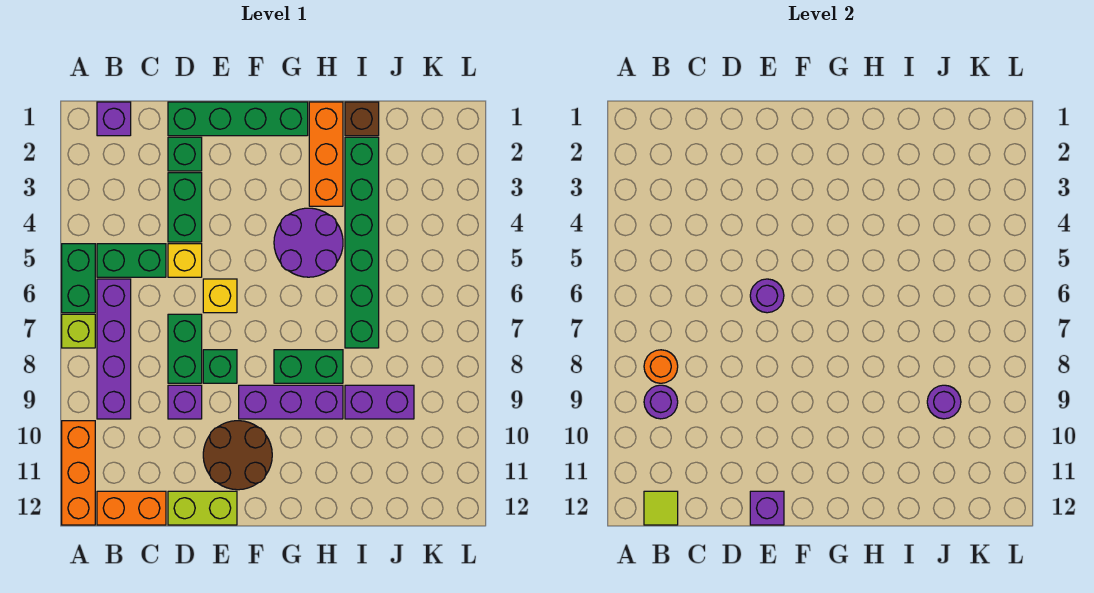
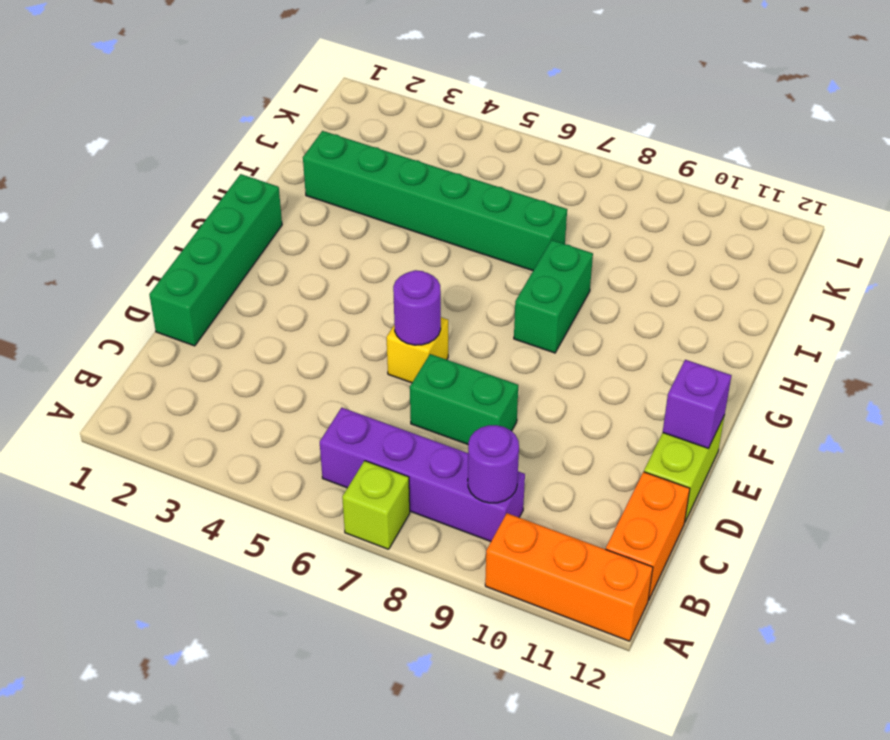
none -> green 1x2 brick [62,244,95,313]
none -> purple 1x1 brick [97,102,131,136]
none -> green 1x2 brick [97,244,166,277]
none -> green 1x1 brick [168,137,202,171]

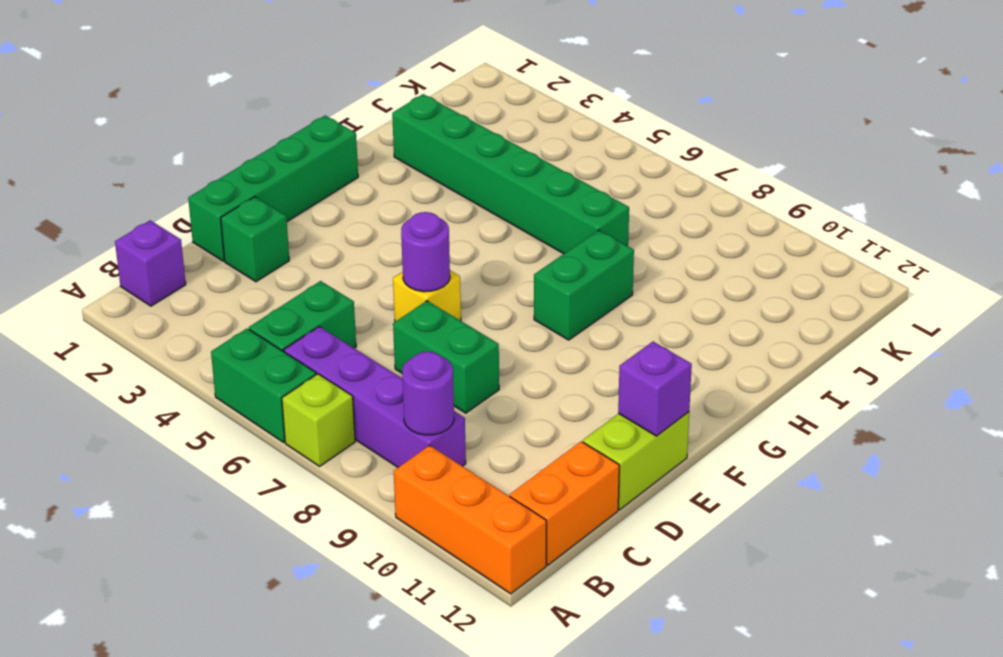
none -> green 1x2 brick [168,173,202,242]
none -> yellow 1x1 brick [168,244,202,277]
none -> purple 1x1 brick [168,385,202,419]
none -> green 1x1 brick [203,350,237,383]

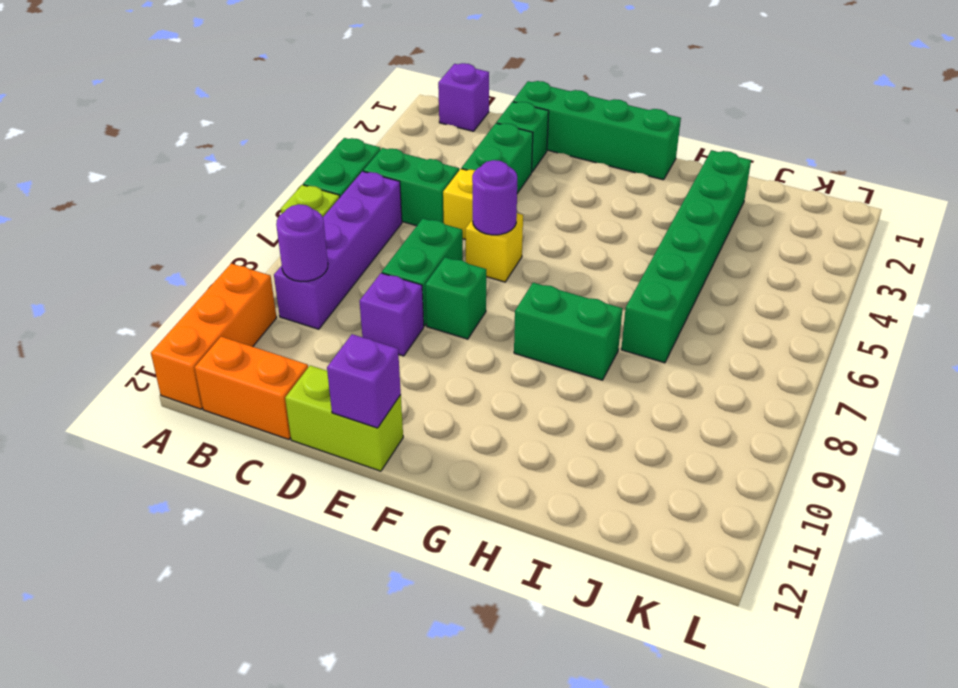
none -> brown 2x2 round brick [203,421,272,490]
none -> purple 1x3 brick [239,385,343,419]
none -> purple 2x2 round brick [274,208,343,277]
none -> orange 1x3 brick [309,102,343,206]

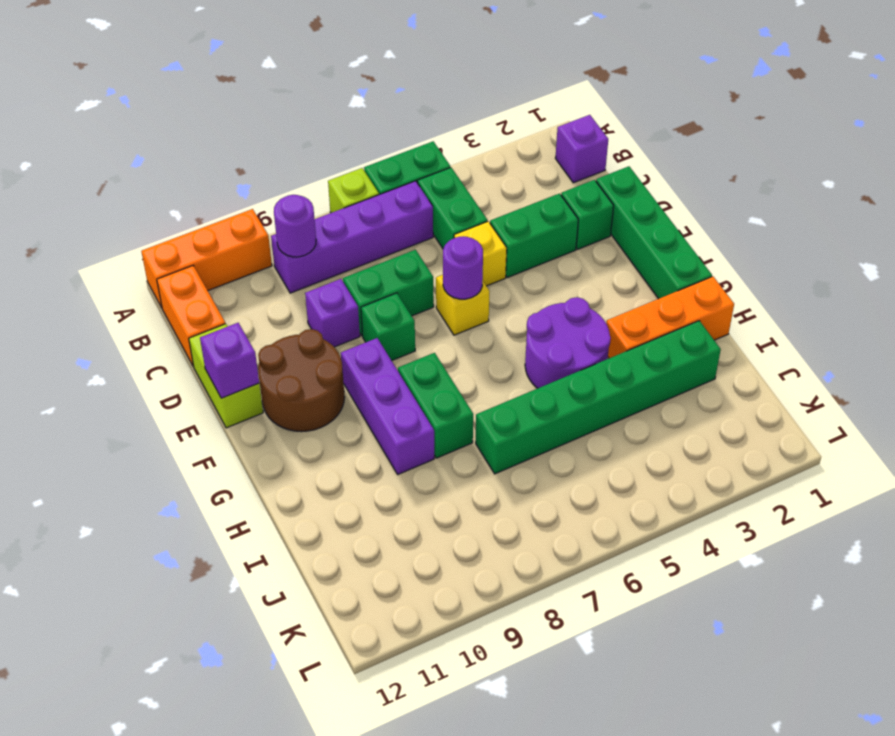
none -> brown 1x1 brick [345,102,379,136]
none -> purple 1x2 brick [345,385,414,419]
none -> orange 1x1 round brick [644,350,678,383]
none -> lime 1x1 tile [644,491,678,525]

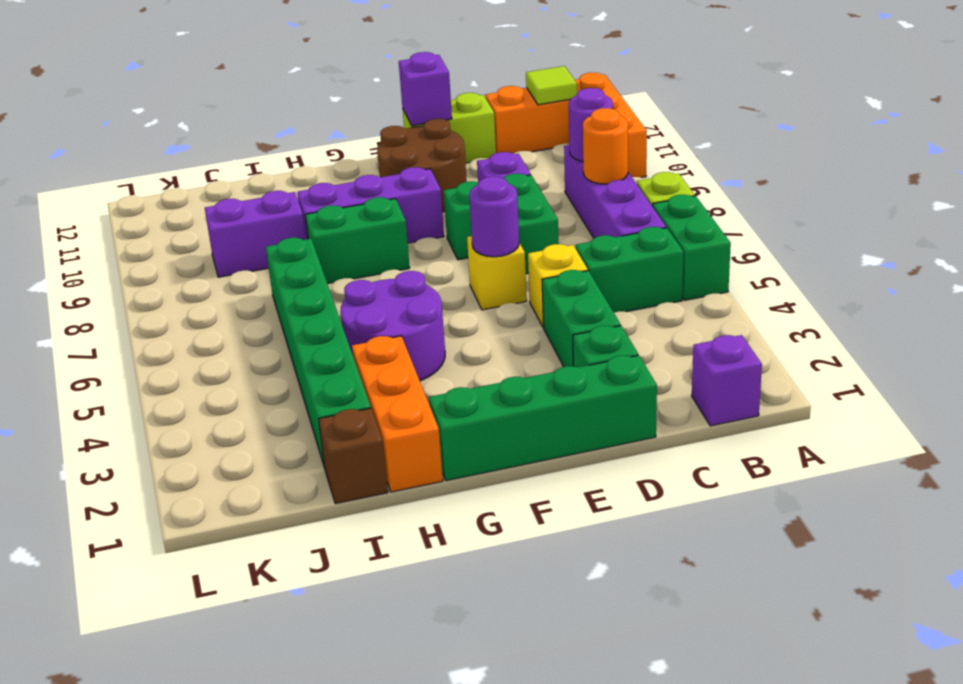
none -> purple 1x1 round brick [927,385,961,419]

